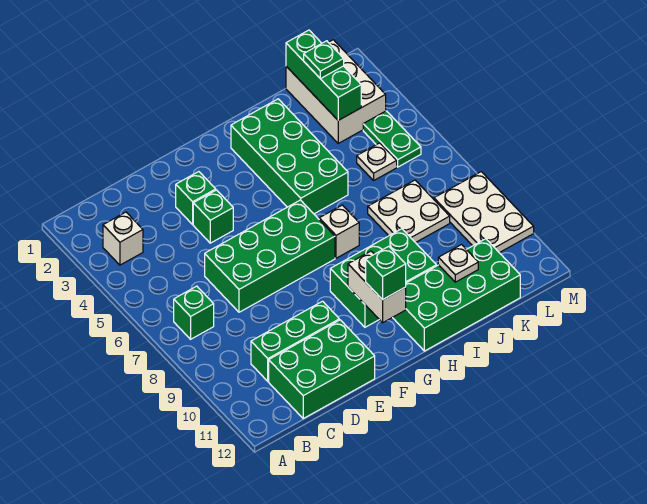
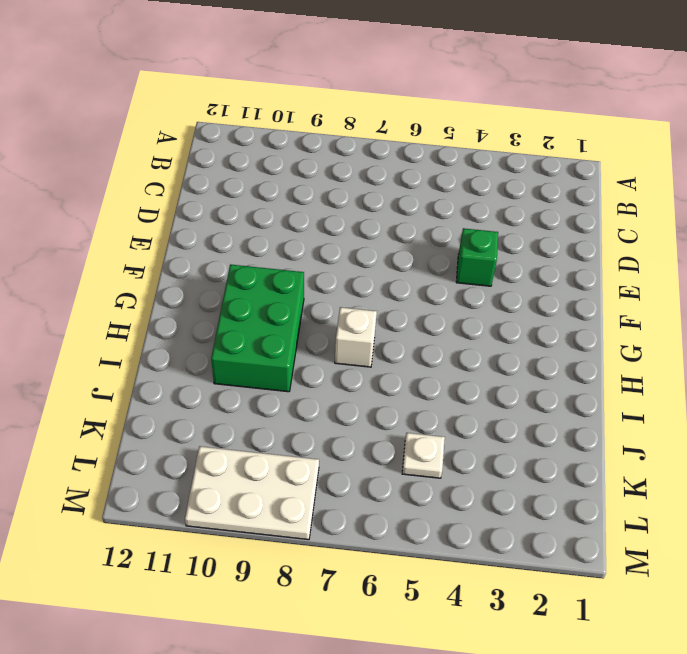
none -> white 1x1 brick [103,212,143,265]
none -> green 1x1 brick [174,286,214,339]
none -> green 1x3 brick [251,301,339,381]

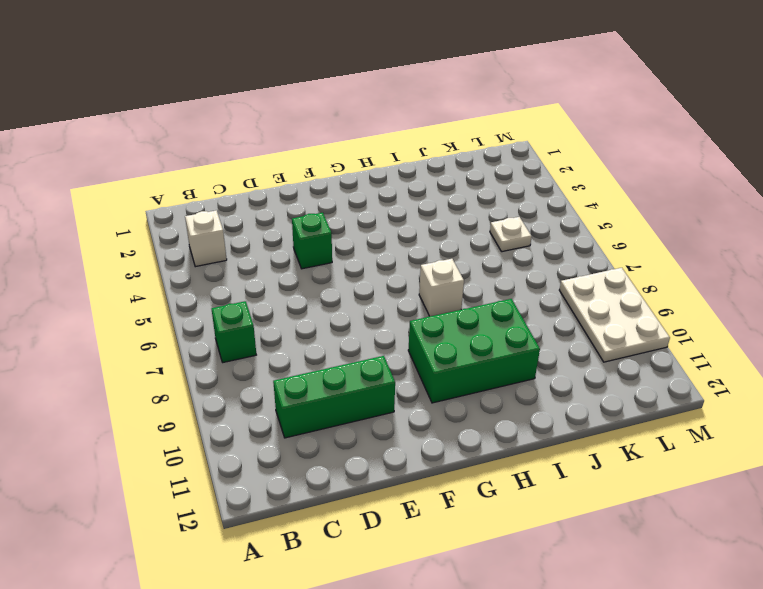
none -> green 2x3 brick [269,320,375,418]
none -> green 2x4 brick [205,200,335,312]
none -> green 1x1 brick [176,172,216,224]

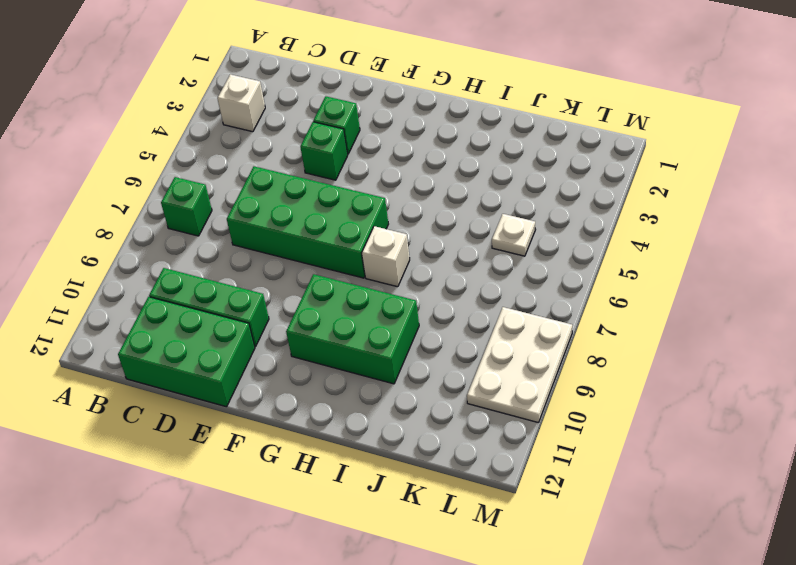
none -> green 2x4 brick [231,99,348,214]
none -> green 2x4 brick [393,239,520,351]
none -> white 2x2 plate [368,180,450,243]

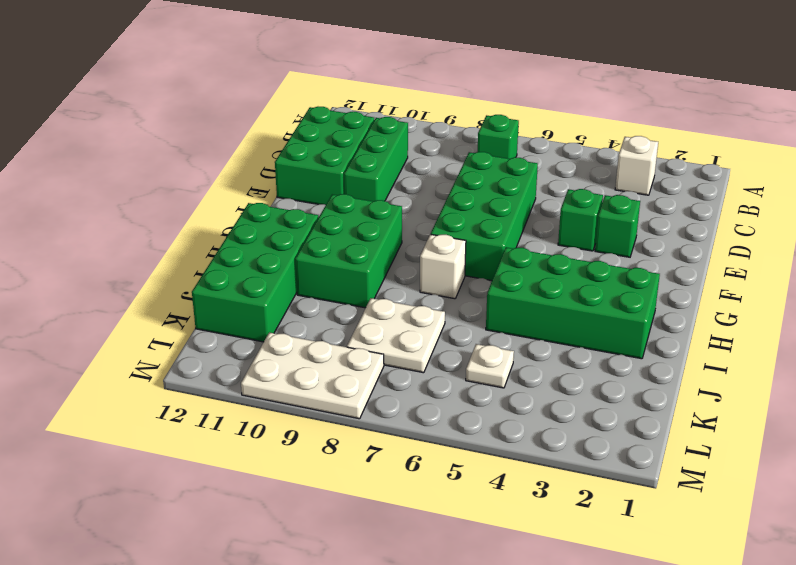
none -> white 2x3 brick [286,40,386,143]
none -> green 1x2 plate [363,111,421,167]
none -> white 1x2 brick [348,251,406,323]

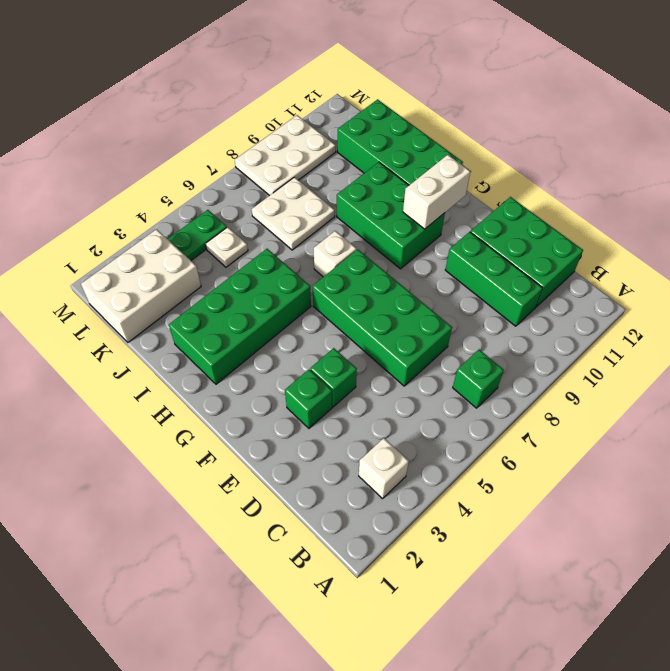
none -> white 1x1 plate [438,245,478,282]
none -> green 1x3 brick [286,30,361,120]
none -> green 1x1 brick [366,246,406,300]

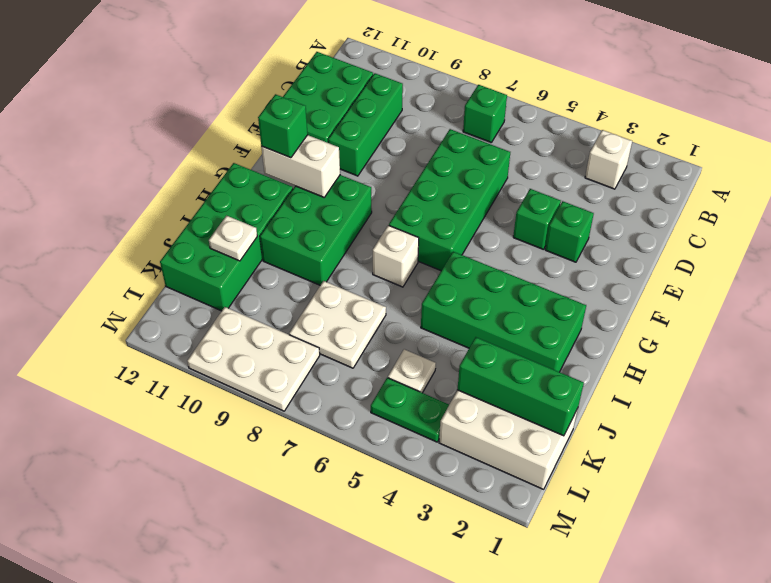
none -> green 1x1 plate [304,41,344,79]

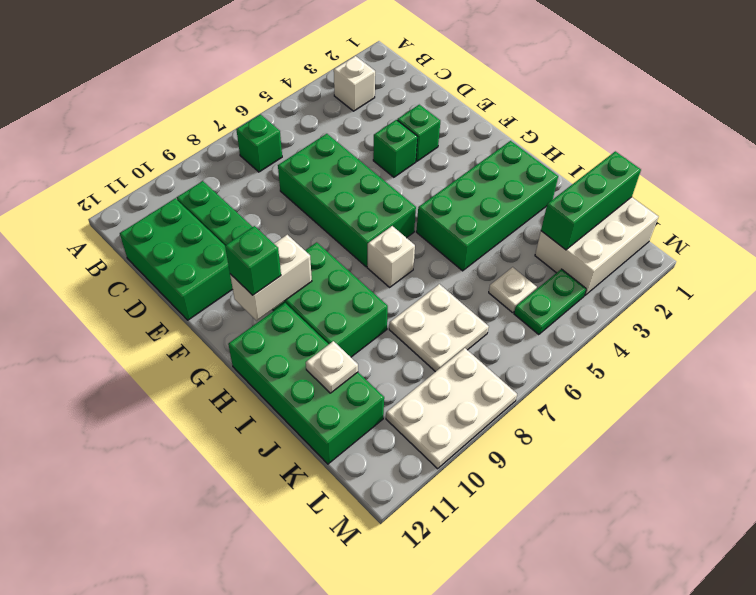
none -> green 1x1 plate [304,41,344,79]

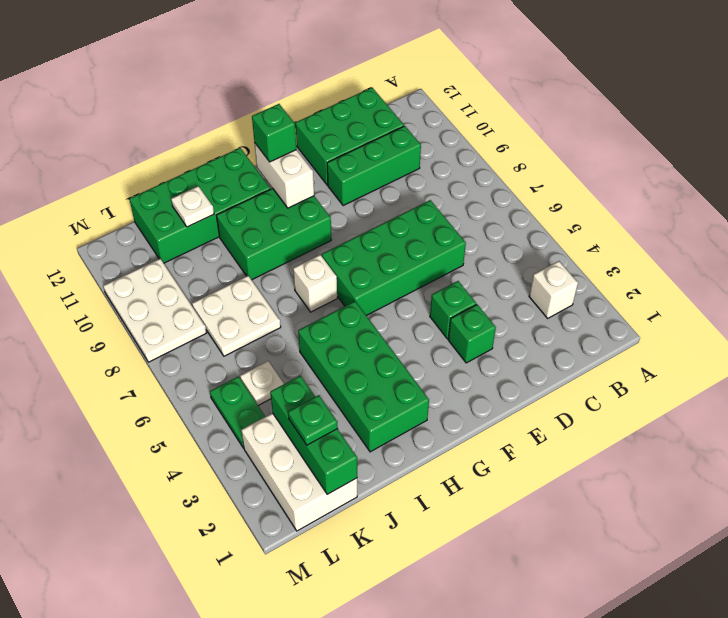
none -> green 1x1 brick [174,286,214,339]

